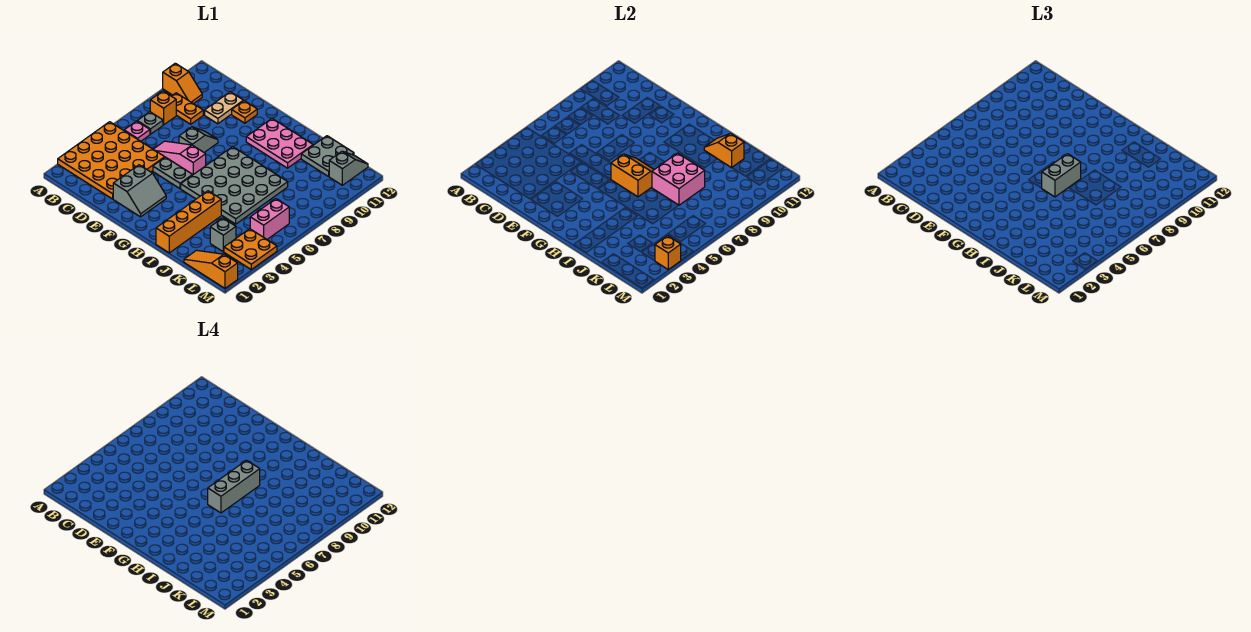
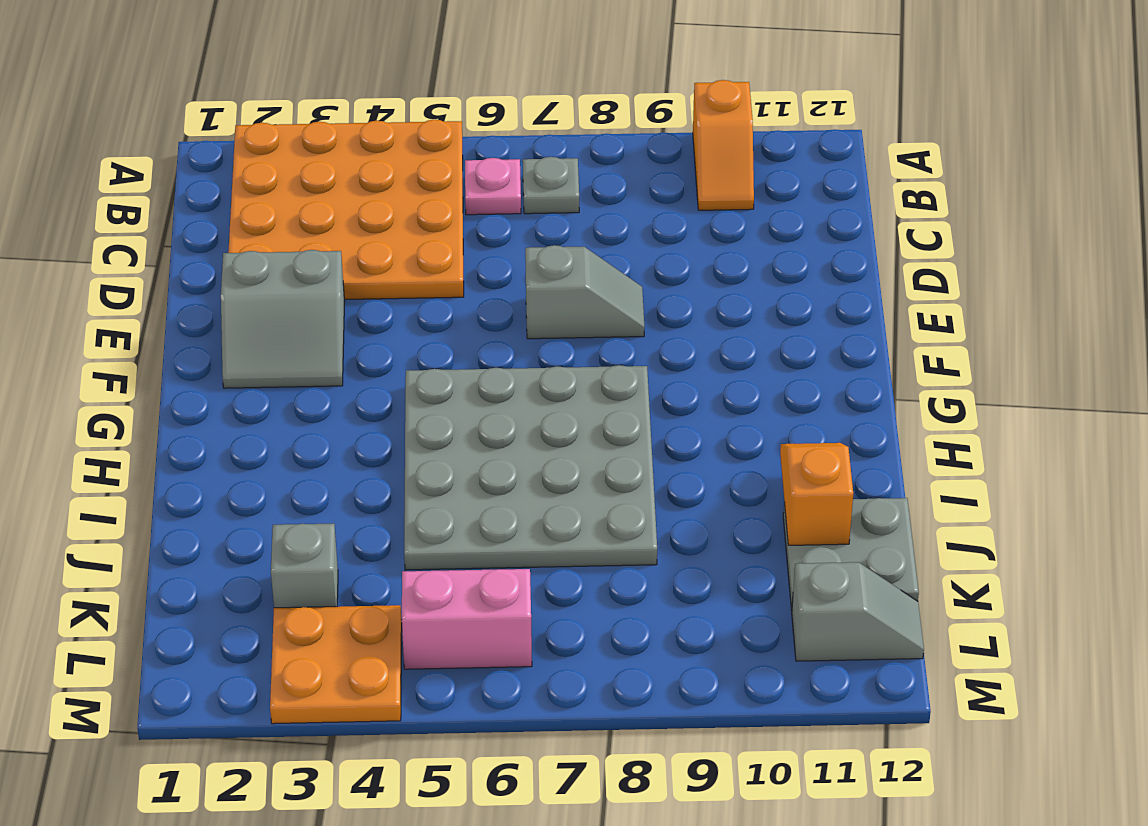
none -> orange 1x1 brick [150,91,176,125]
none -> orange 1x2 plate [172,93,203,124]
none -> pink 1x3 slope [153,141,206,175]

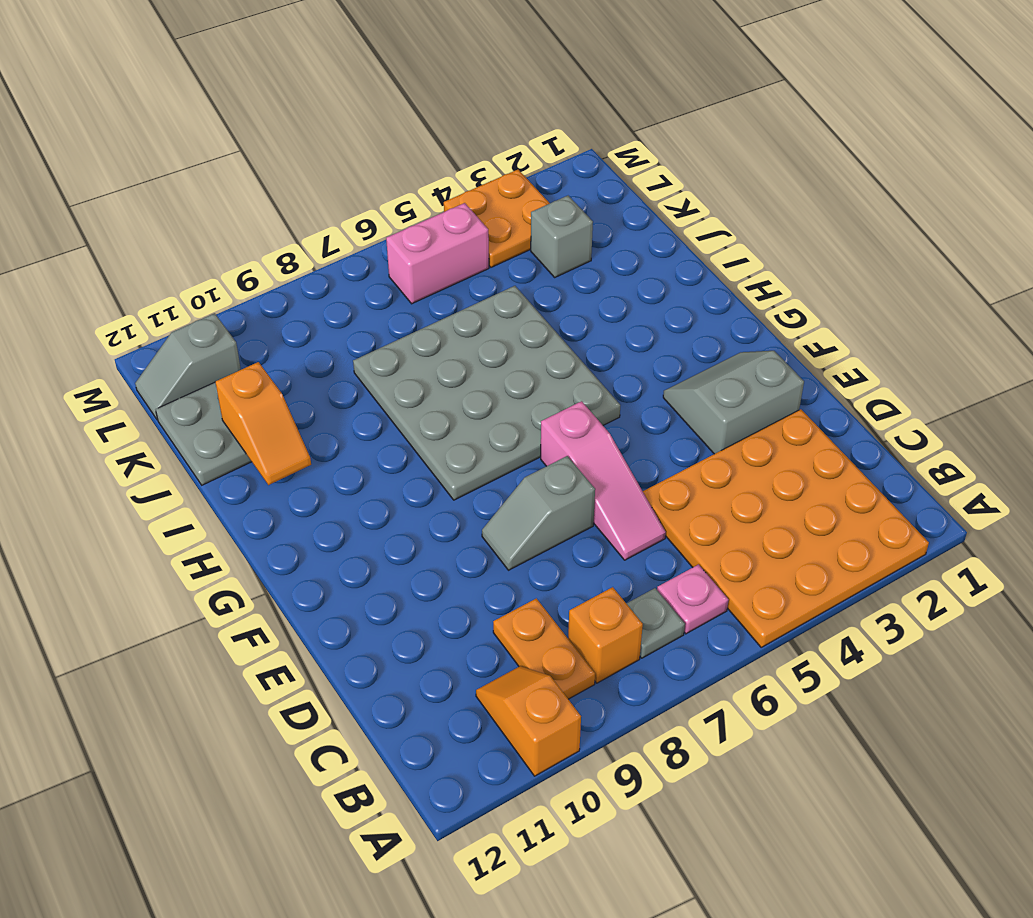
none -> tan 1x2 plate [205,92,243,124]
none -> grey 1x2 plate [153,157,192,188]
none -> orange 1x1 plate [232,101,257,123]

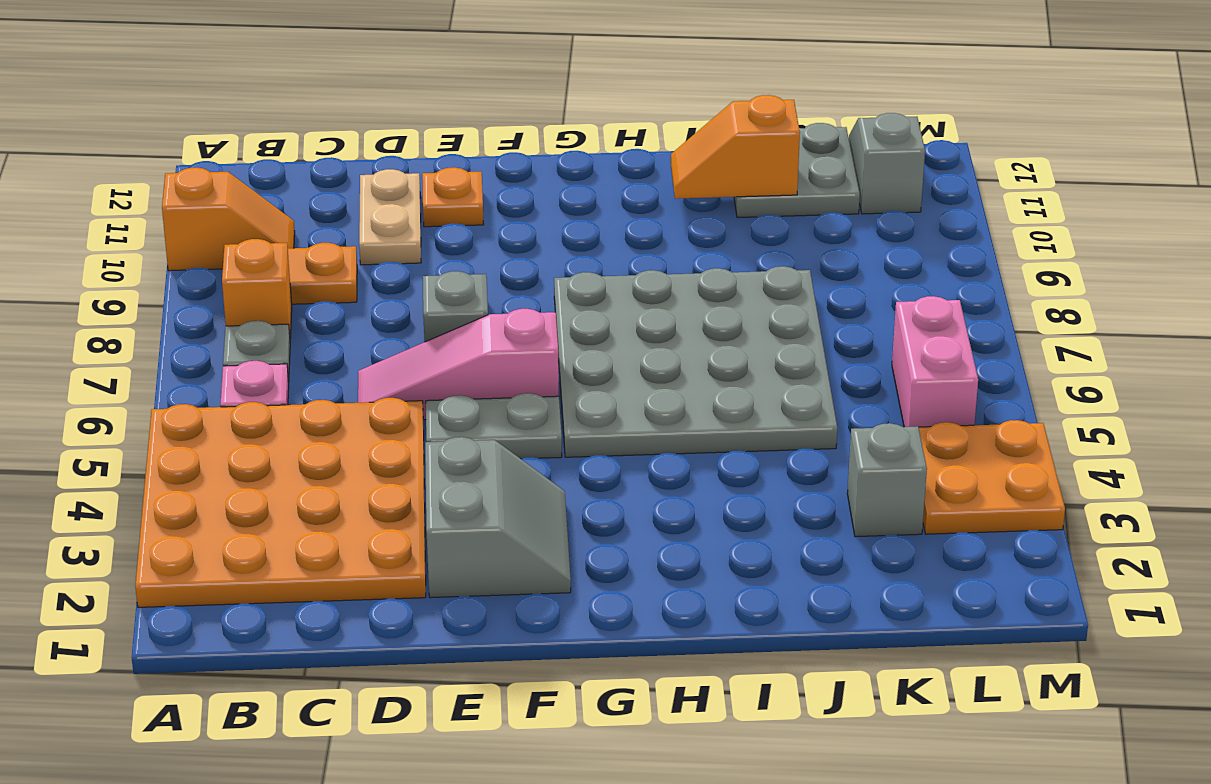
none -> pink 2x3 plate [246,119,313,168]
none -> orange 1x4 brick [156,191,221,253]
none -> orange 1x3 slope [184,250,238,288]

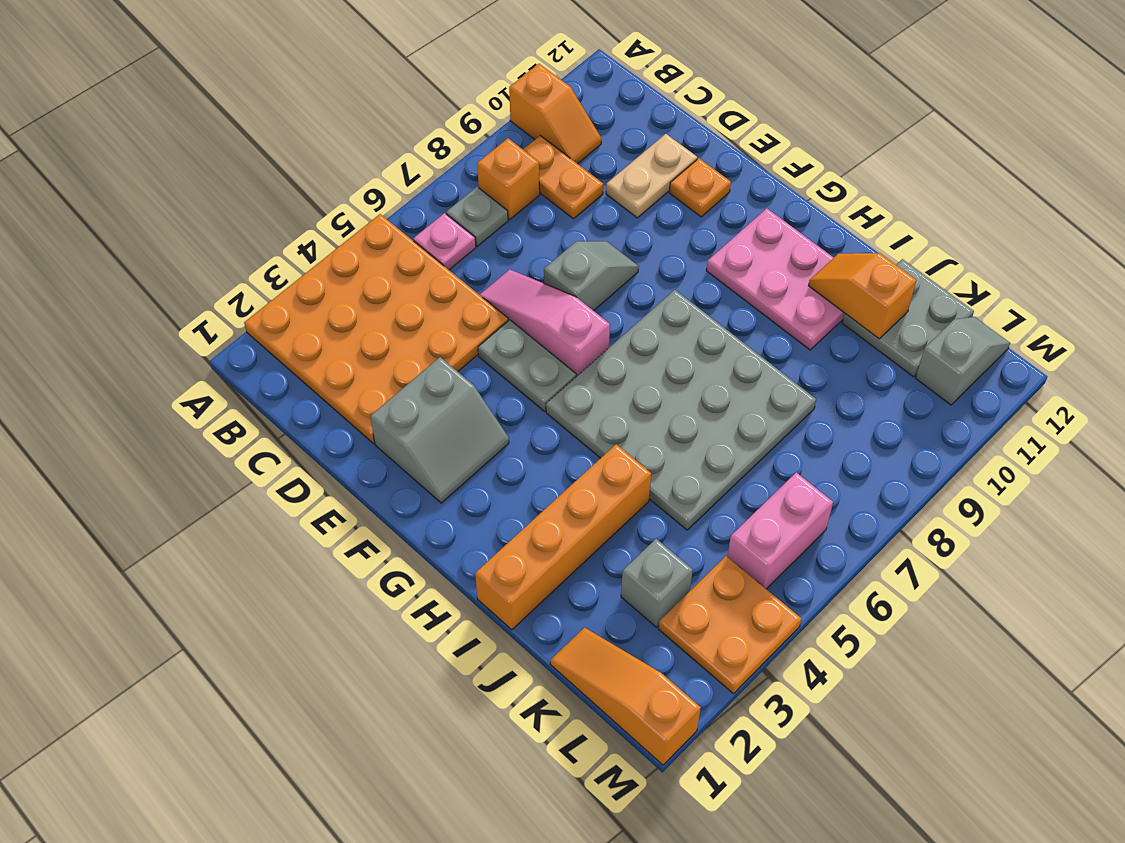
none -> orange 2x2 slope [611,154,654,197]
none -> pink 2x2 brick [652,153,705,205]
none -> orange 1x1 brick [655,236,681,269]

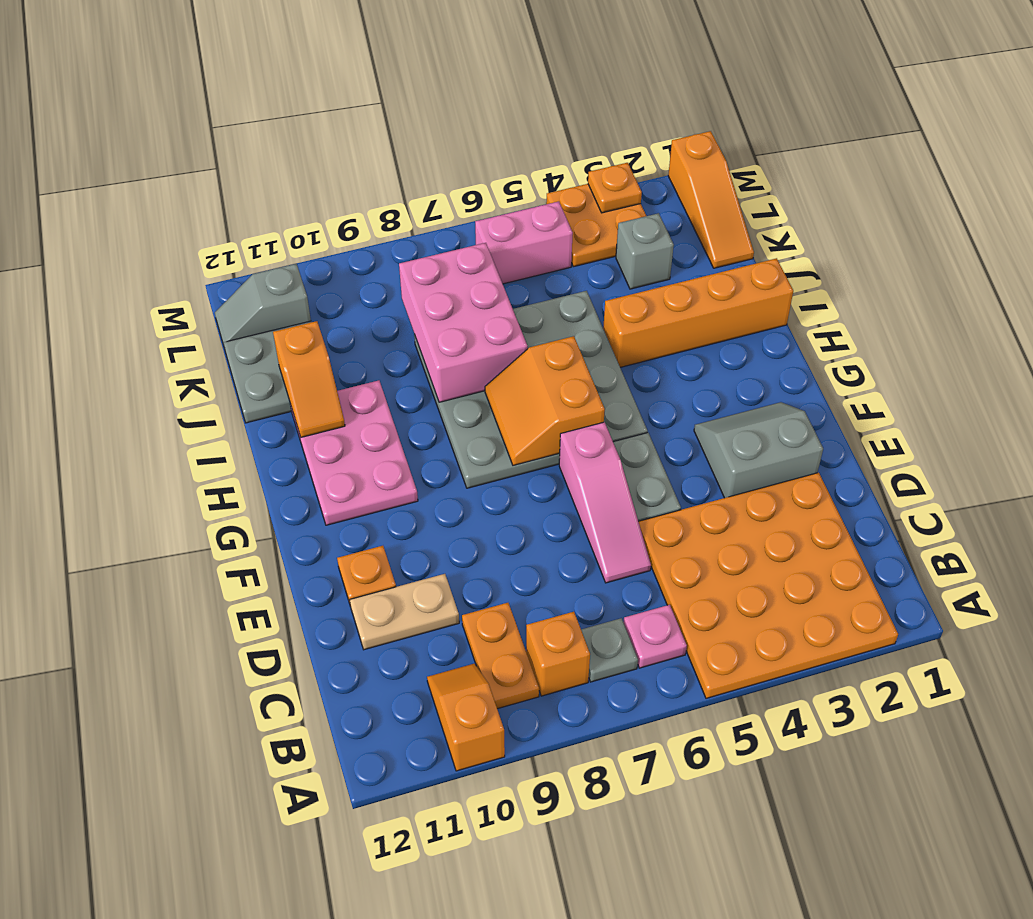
pink 2x3 brick [399,243,528,402] -> pink 2x2 brick [652,153,705,205]
orange 1x1 plate [588,163,642,213] -> orange 1x1 brick [655,236,681,269]
none -> grey 1x2 slope [179,127,218,152]
none -> grey 1x2 brick [1042,154,1081,197]
none -> grey 1x3 brick [208,460,260,513]

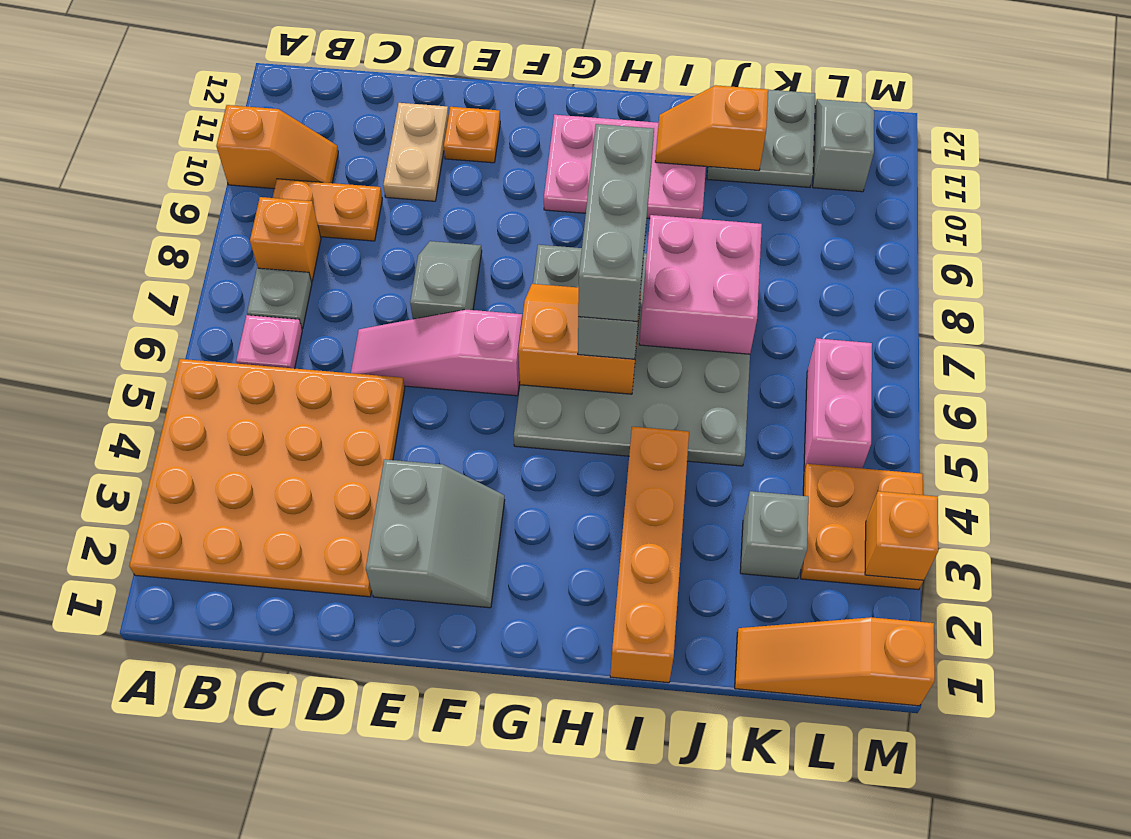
none -> grey 1x2 plate [153,157,192,188]

